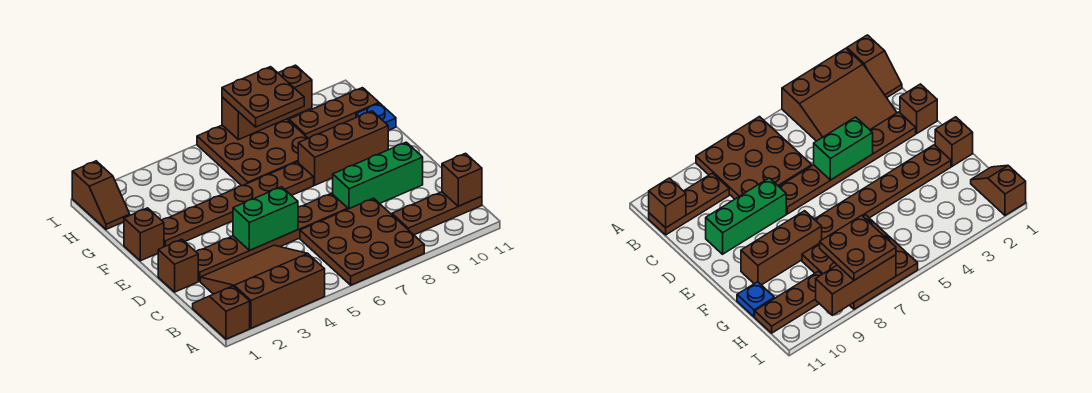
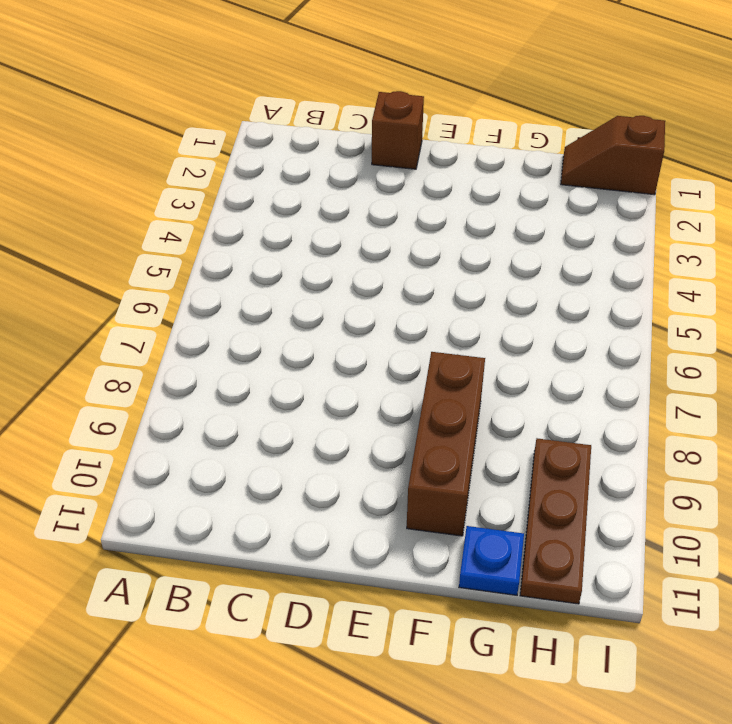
none -> brown 1x2 slope [193,286,250,339]
none -> brown 3x3 slope [200,245,325,328]
none -> brown 3x3 plate [300,198,424,285]

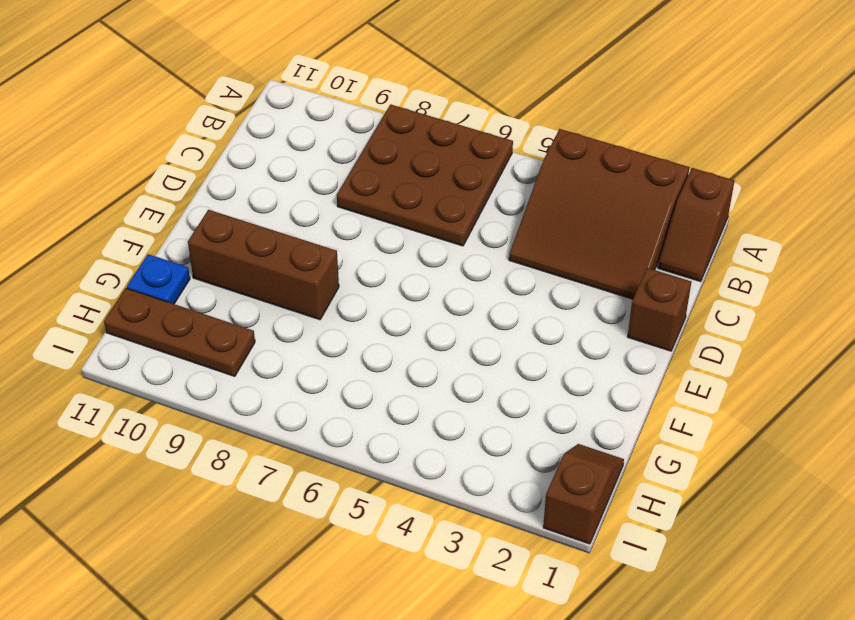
none -> brown 1x3 plate [392,192,482,235]
none -> brown 1x6 plate [196,193,348,281]
none -> green 1x3 brick [333,142,423,209]

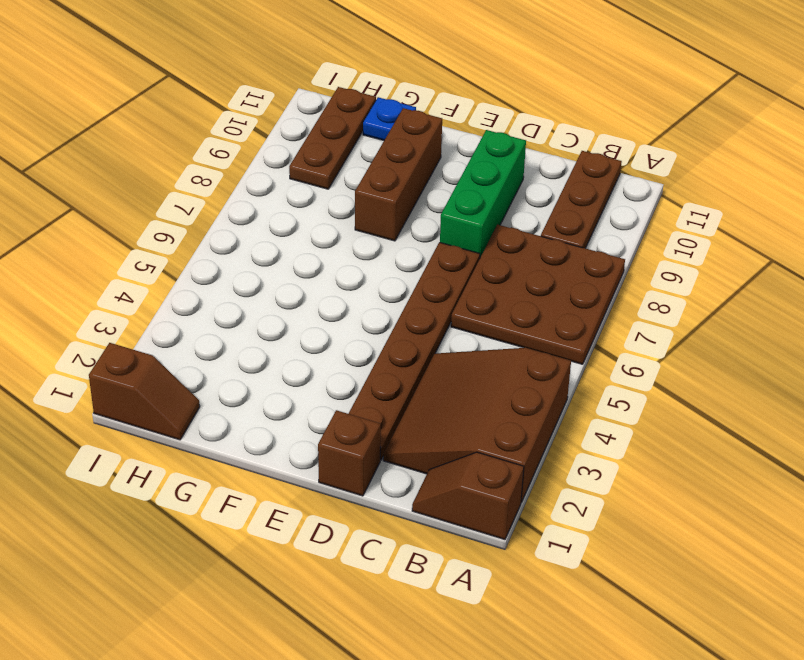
none -> brown 1x1 brick [124,208,164,261]
none -> brown 1x6 plate [162,162,314,247]
none -> brown 3x3 plate [197,119,308,186]

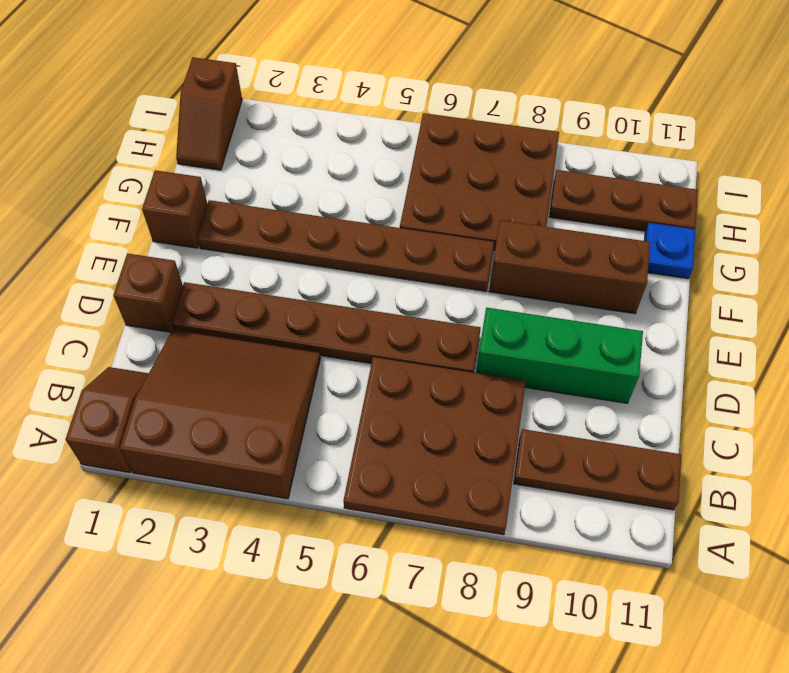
none -> brown 1x1 brick [442,153,482,206]
none -> green 1x2 brick [233,187,298,251]
none -> brown 1x3 brick [222,65,312,140]

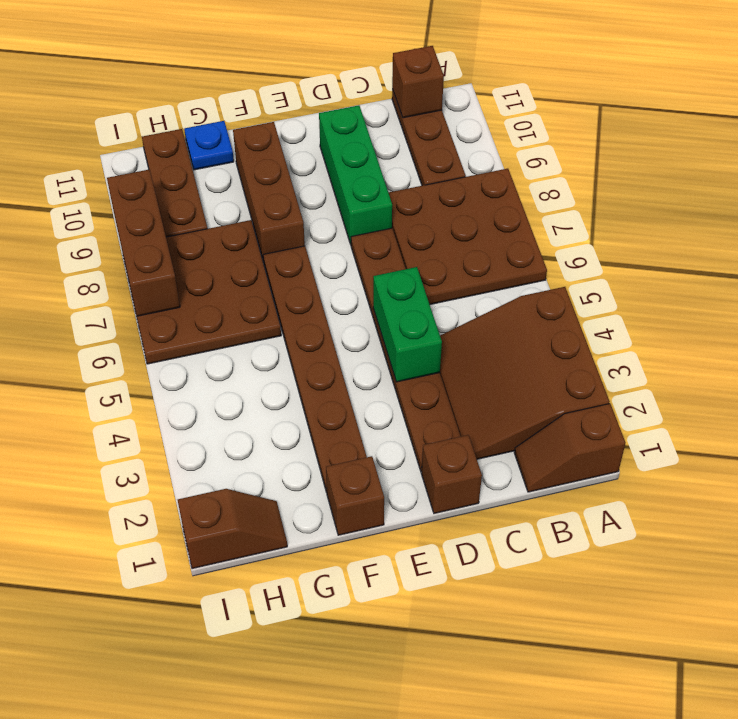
none -> brown 2x2 plate [222,67,304,127]

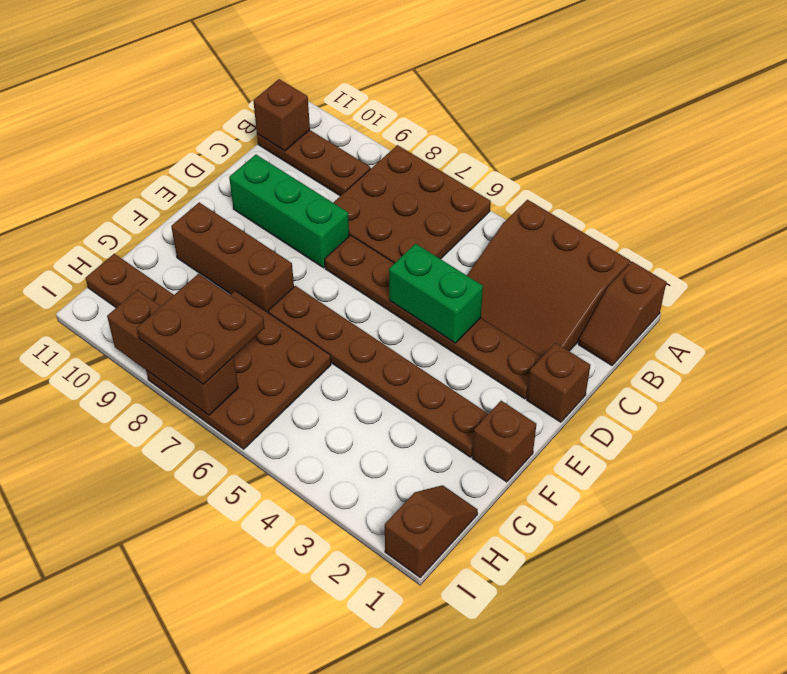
none -> blue 1x1 plate [356,103,396,130]

